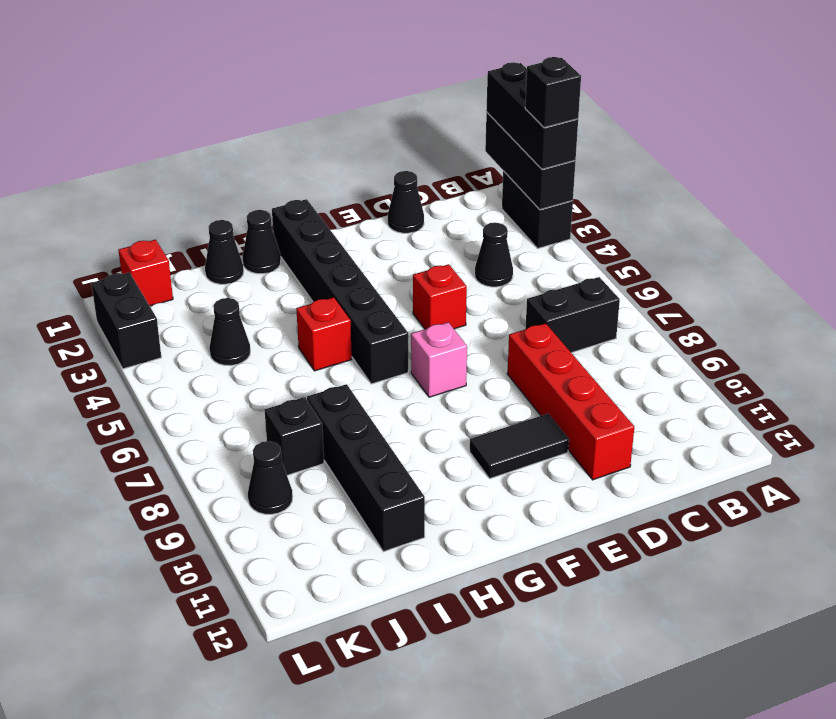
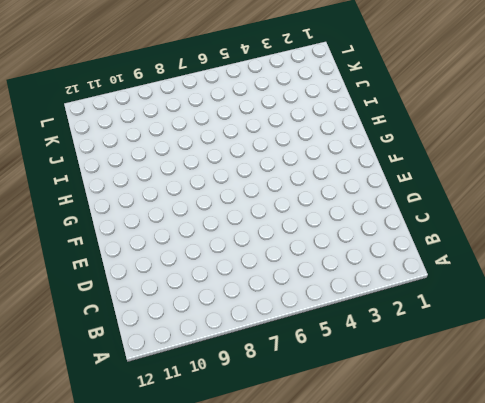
none -> black 1x2 brick [502,171,573,248]
none -> black 1x2 brick [525,277,620,353]
none -> black 1x1 cone [475,222,513,287]

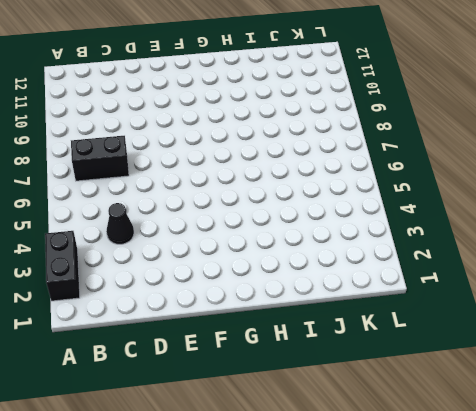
none -> black 1x1 cone [388,171,424,233]
none -> red 1x4 brick [507,323,634,480]
none -> red 1x1 brick [413,264,467,329]

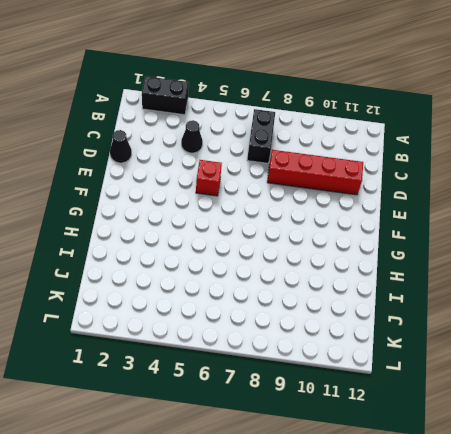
none -> black 1x2 tile [470,414,569,479]
none -> pink 1x1 brick [411,322,467,397]
none -> black 1x6 brick [272,199,408,384]

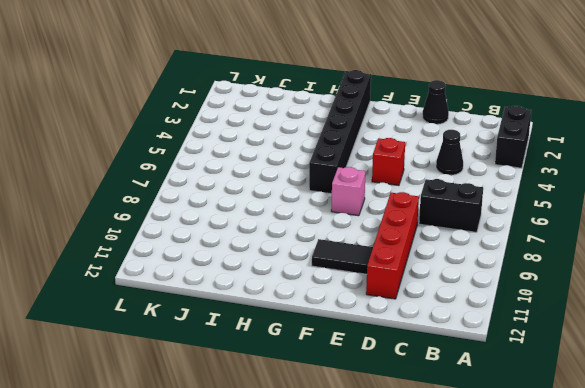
none -> black 1x1 cone [242,210,281,274]
none -> red 1x1 brick [296,297,352,371]
none -> black 1x1 cone [205,220,244,284]

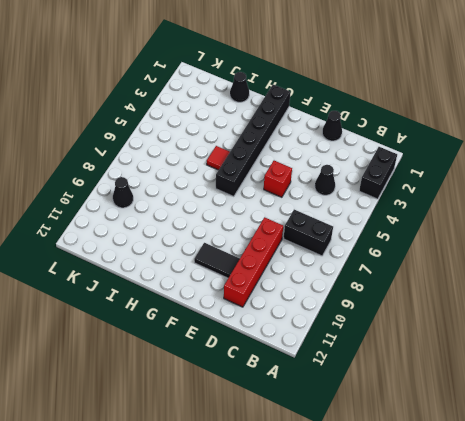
red 1x1 tile [207,146,230,170] -> red 1x1 brick [296,297,352,371]
none -> pink 1x1 brick [411,322,467,397]
none -> black 1x1 cone [242,210,281,274]
none -> black 1x4 brick [307,384,425,552]

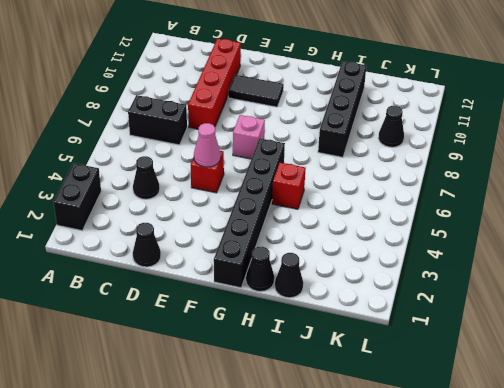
pink 1x1 cone [194,123,221,167] -> none
none -> black 1x1 cone [209,298,250,366]
none -> black 1x1 brick [265,397,324,475]
none -> red 1x1 brick [118,240,173,306]

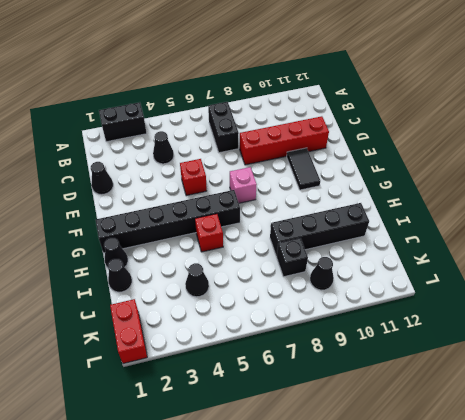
red 1x2 brick [110,299,147,364] -> red 1x1 brick [118,240,173,306]
none -> black 1x2 brick [91,272,161,369]
none -> black 1x3 brick [485,112,576,210]
none -> black 1x3 brick [486,62,578,169]

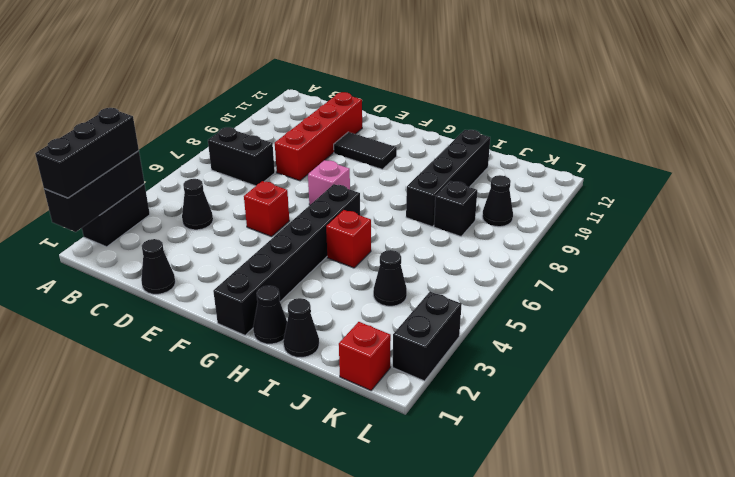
none -> black 1x1 brick [525,57,581,127]

